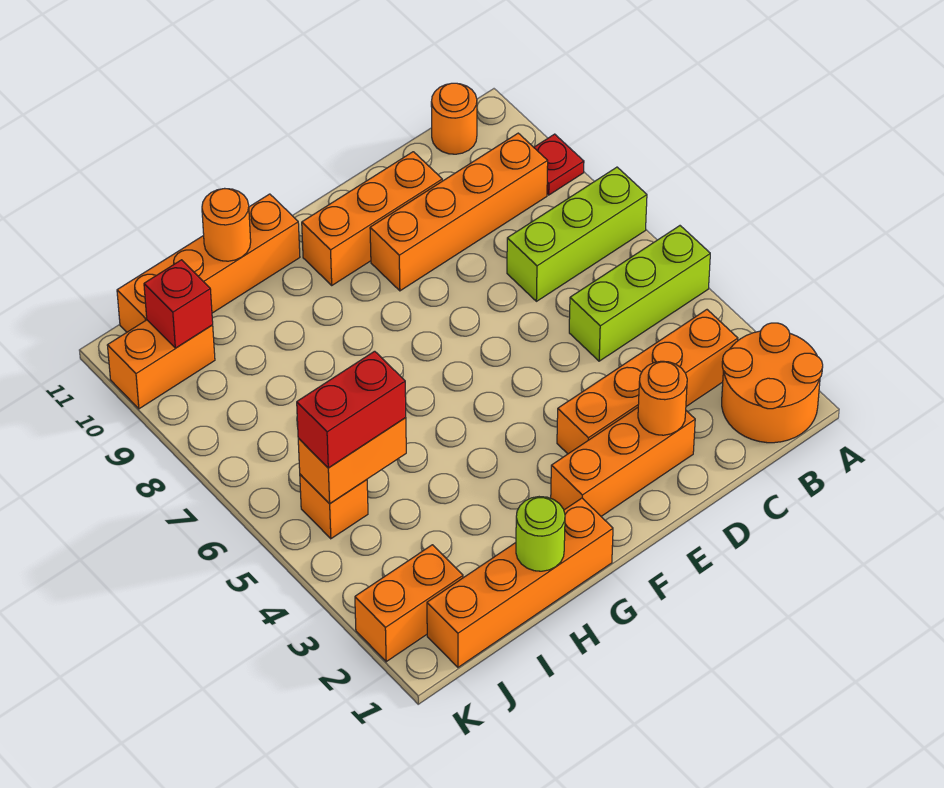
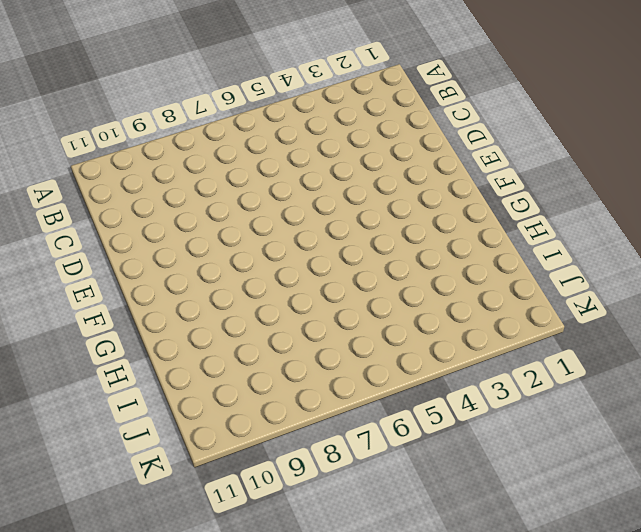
none -> orange 2x2 round brick [722,323,823,443]
none -> lime 1x3 brick [569,226,710,361]
none -> lime 1x3 brick [507,167,647,301]

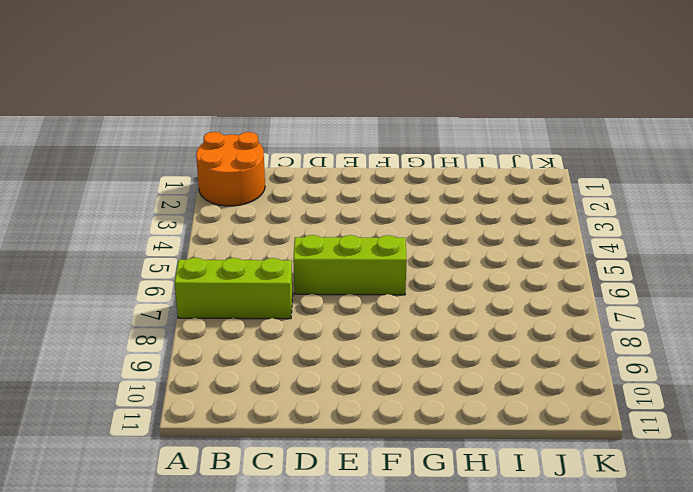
lime 1x3 brick [293,235,407,295] -> lime 1x3 brick moved to [569,226,710,361]
none -> red 1x1 plate [534,134,584,195]
none -> orange 1x4 brick [557,310,738,454]
none -> orange 1x4 brick [370,133,548,291]

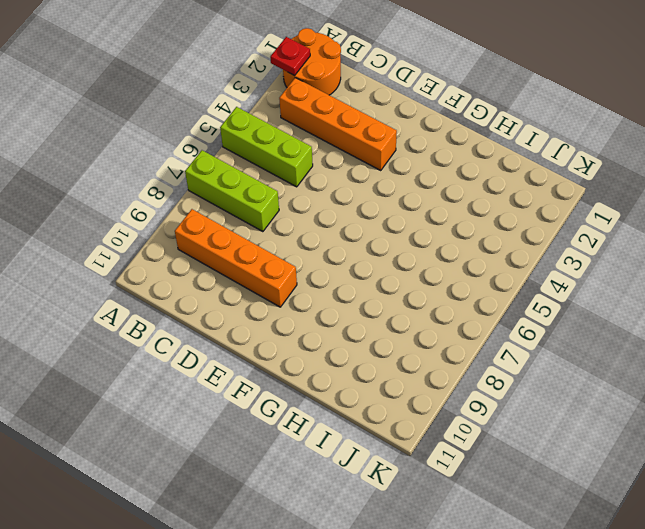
red 1x1 plate [270,37,310,76] -> red 1x1 plate moved to [534,134,584,195]
none -> orange 1x1 round brick [431,83,477,154]
none -> orange 1x3 brick [551,408,695,516]
none -> orange 1x3 brick [302,152,442,285]

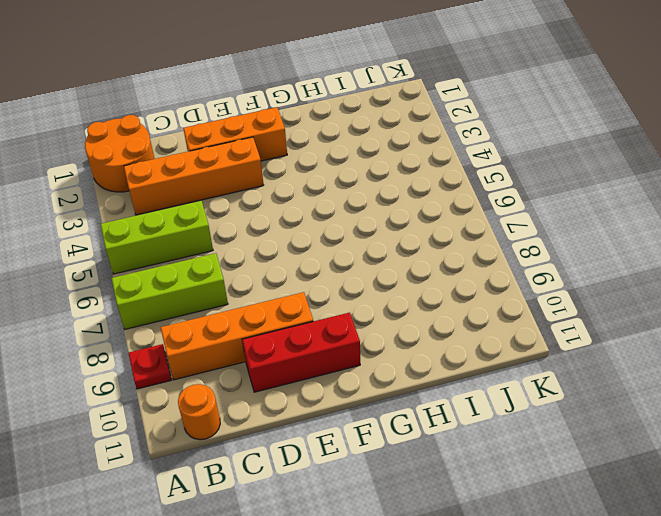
red 1x3 brick [242,313,360,392] -> orange 1x3 brick [302,152,442,285]
none -> orange 1x4 brick [427,498,613,667]
none -> orange 1x4 brick [117,194,300,332]
none -> orange 1x2 brick [355,545,463,662]

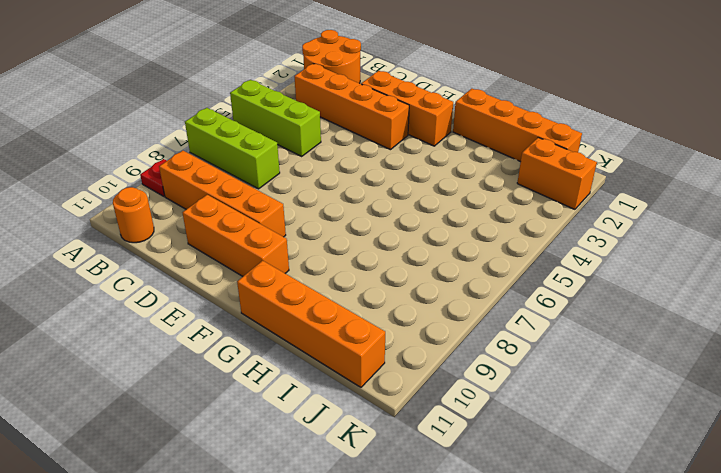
none -> orange 1x1 brick [300,474,368,539]
none -> orange 1x2 brick [107,320,215,409]
none -> orange 1x1 round brick [638,361,687,435]

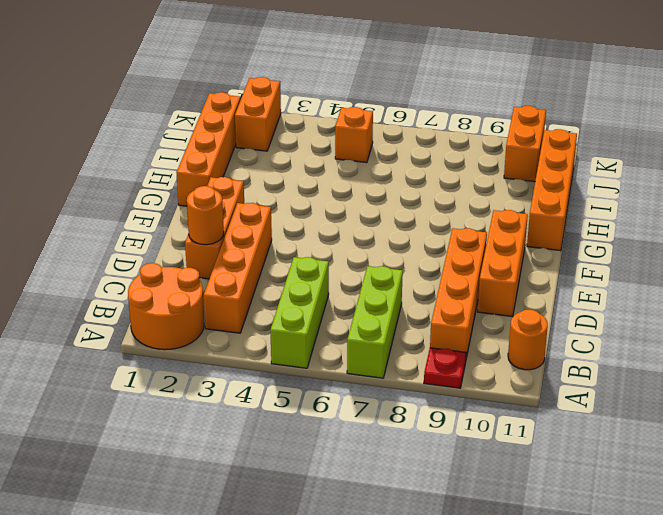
none -> lime 1x1 round brick [516,497,565,571]
none -> orange 1x1 round brick [202,189,251,261]
none -> orange 1x2 brick [298,418,406,504]

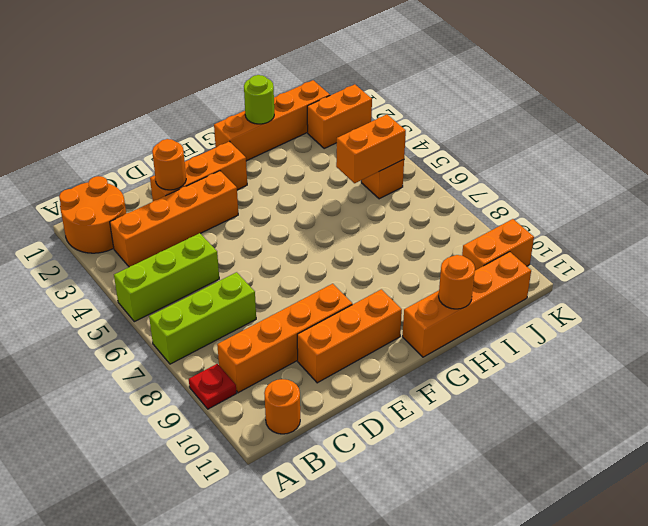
none -> red 1x1 brick [144,260,213,348]
none -> red 1x2 brick [297,351,406,468]

